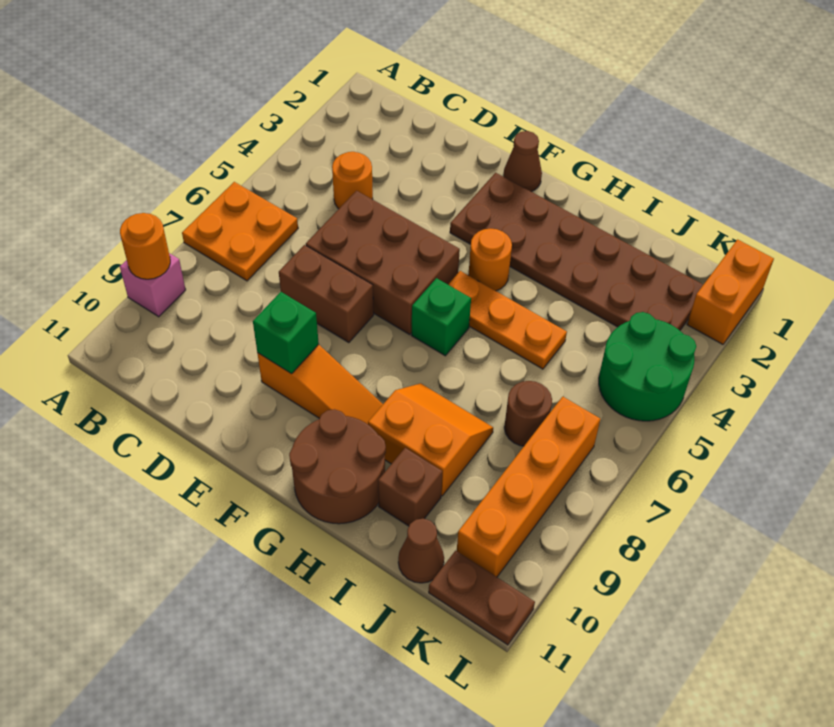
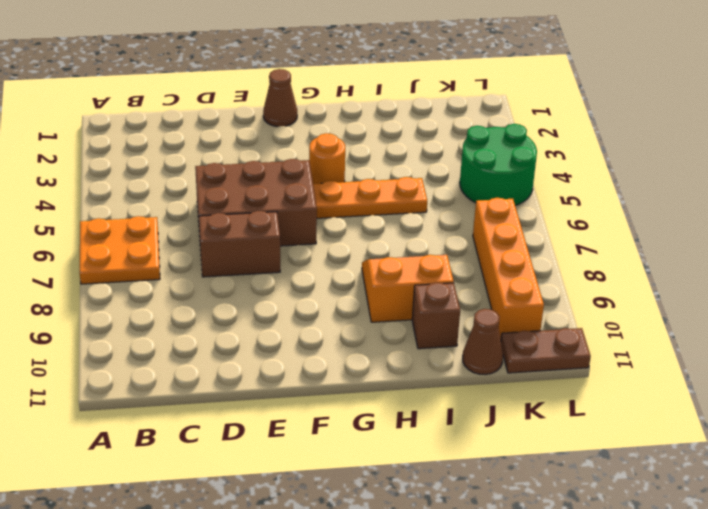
none -> pink 1x1 brick [120,253,186,317]
none -> orange 1x1 round brick [332,152,373,209]
none -> orange 1x3 slope [257,344,383,424]

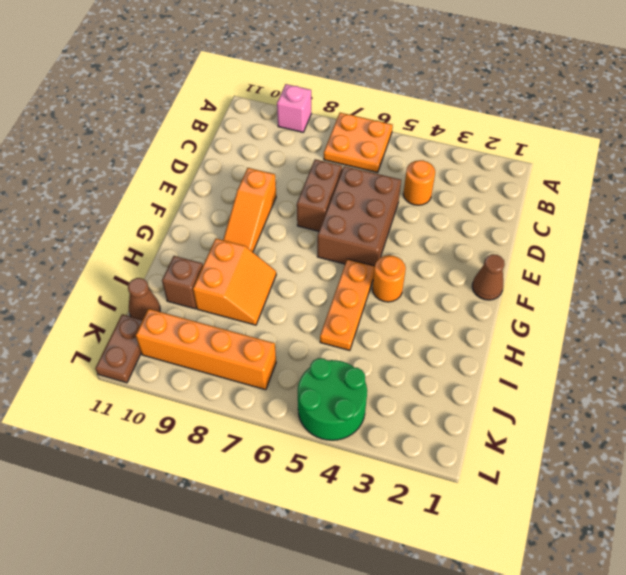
none -> brown 2x6 plate [450,173,703,330]
none -> green 1x1 brick [411,278,471,356]
none -> brown 2x2 round brick [289,409,386,524]

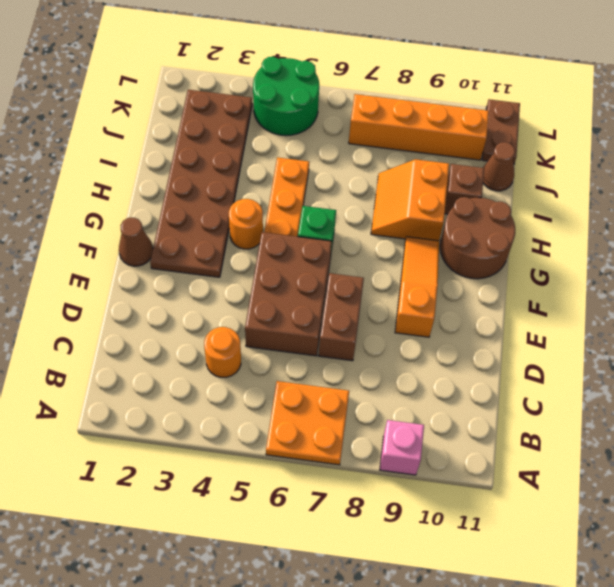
none -> brown 1x1 round brick [504,381,552,446]
none -> orange 1x2 brick [687,240,774,344]
none -> orange 1x1 round brick [120,213,170,279]

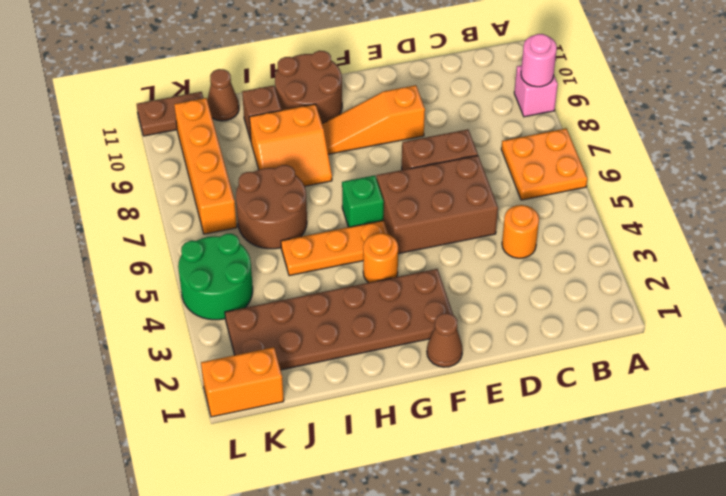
pink 1x1 round brick [521,34,557,87] -> orange 1x1 round brick [120,213,170,279]
brown 2x2 round brick [236,165,307,249] -> brown 1x1 round brick [504,381,552,446]
orange 1x2 brick [201,347,284,417] -> orange 1x2 brick turned to [687,240,774,344]
none -> green 1x1 brick [253,292,319,374]

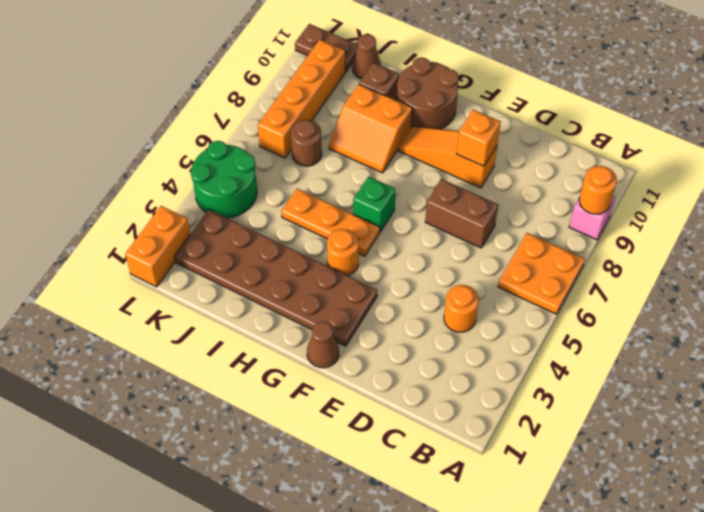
orange 1x1 brick [457,110,501,166] -> green 1x1 brick [253,292,319,374]
none -> brown 2x3 brick [306,191,460,334]

